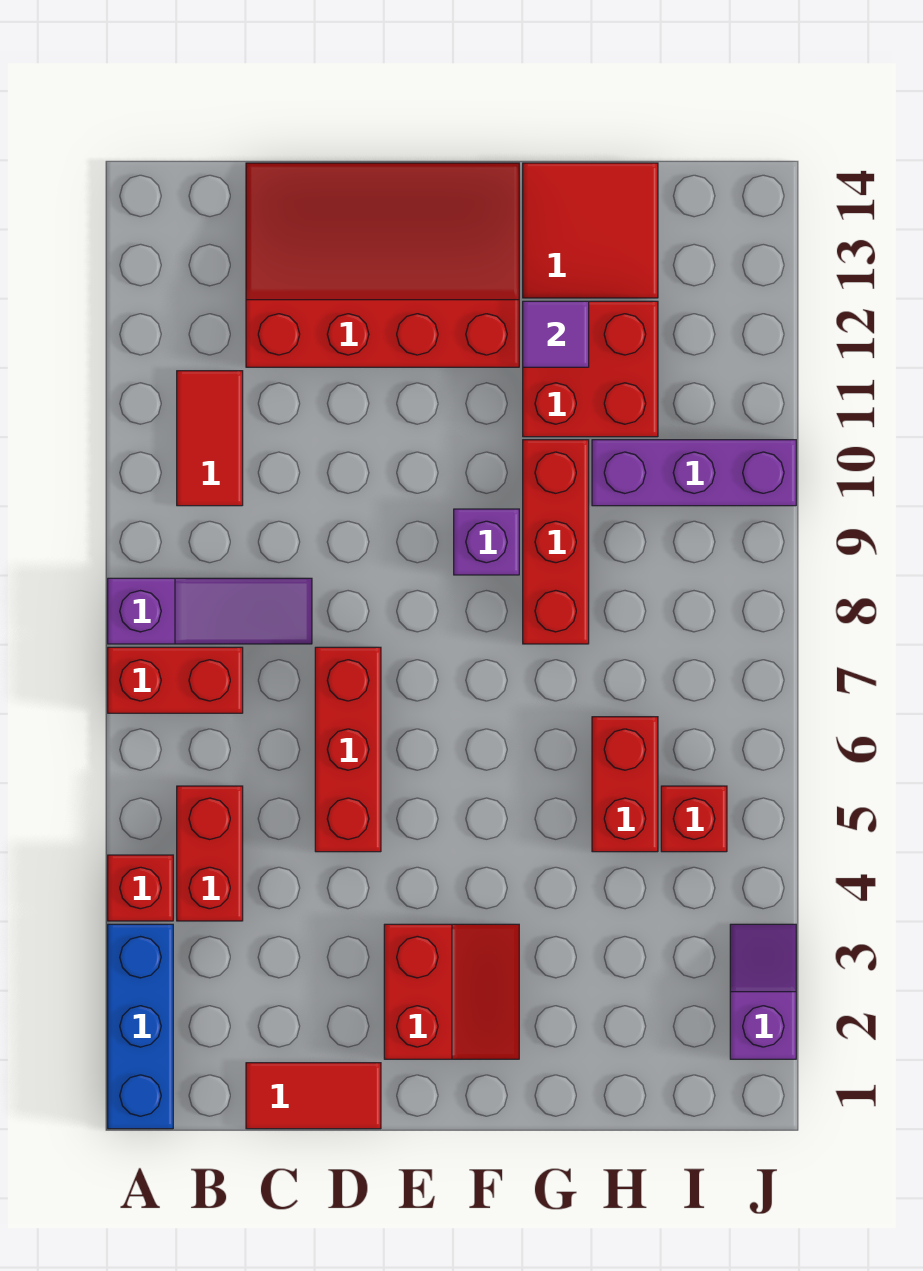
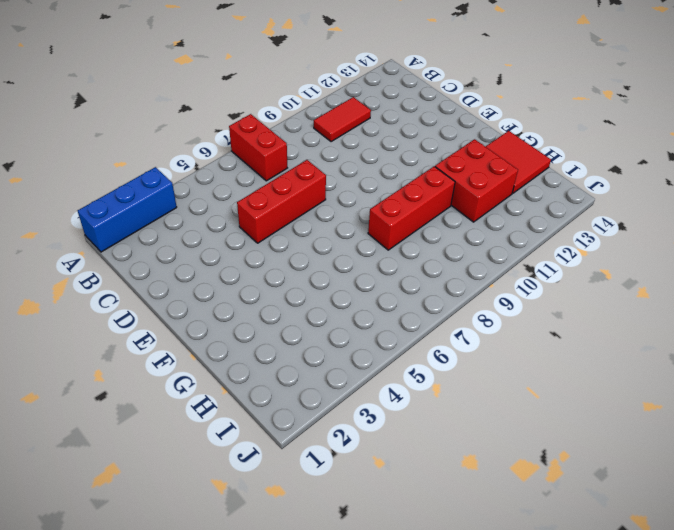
none -> red 1x1 brick [108,855,173,921]
none -> purple 1x3 slope [108,578,312,644]
none -> red 1x2 brick [177,786,243,921]

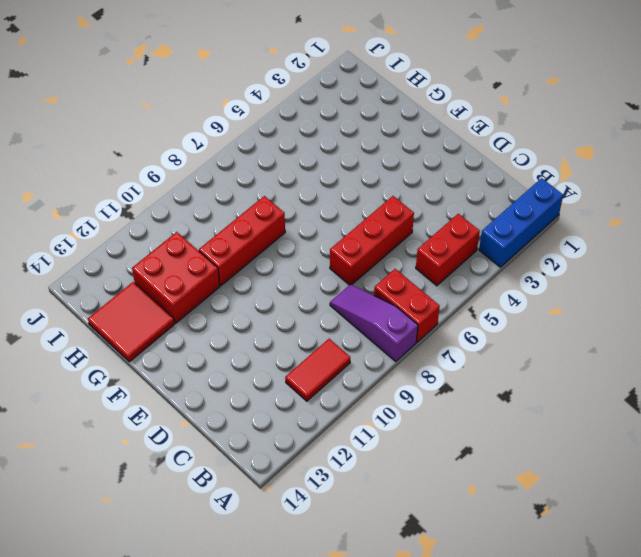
none -> red 1x1 brick [108,855,173,921]
none -> red 1x2 tile [246,1063,381,1129]
none -> red 3x4 slope [246,163,519,367]

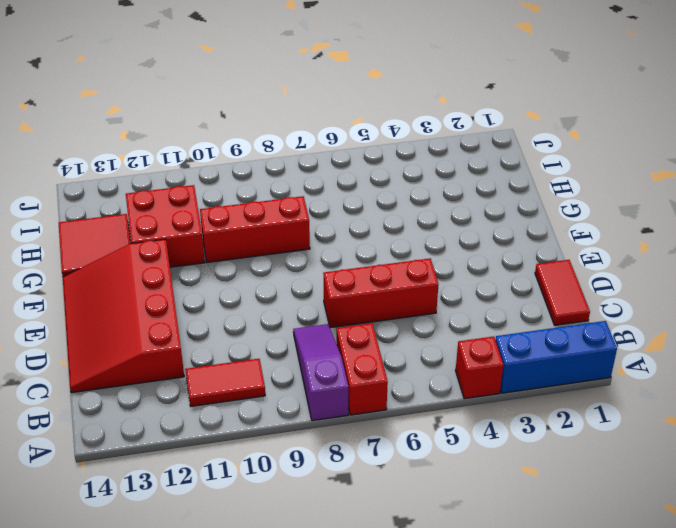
none -> red 1x2 brick [177,786,243,921]
none -> red 2x2 slope [384,924,519,1059]
none -> purple 1x1 brick [454,509,519,575]

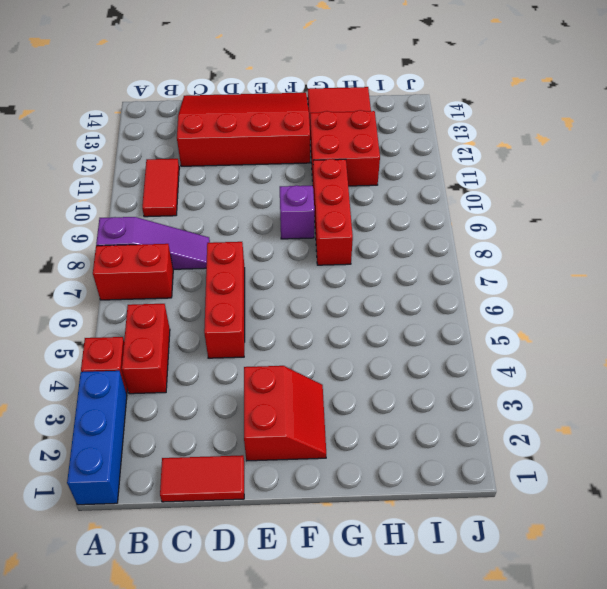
none -> red 1x2 brick [592,717,658,852]
none -> purple 1x3 brick [592,440,796,506]
none -> red 1x1 brick [661,786,727,852]

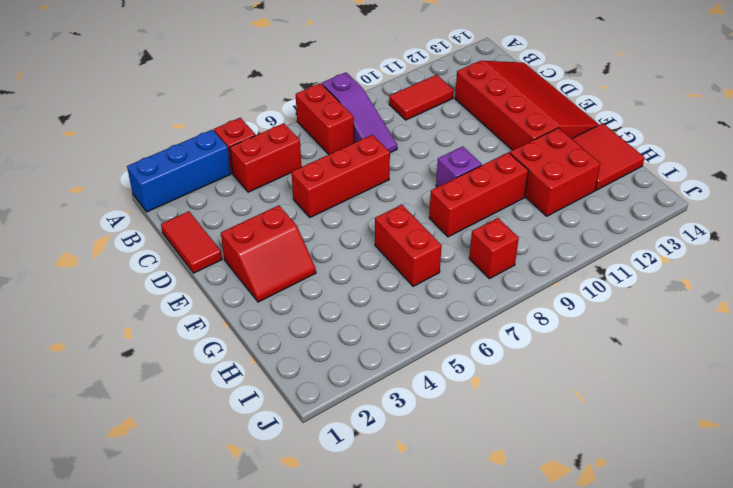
red 1x2 brick [375,205,442,286] -> red 1x2 brick turned to [592,717,658,852]
red 1x1 brick [469,218,519,279] -> red 1x1 brick moved to [661,786,727,852]
none -> purple 1x3 brick [592,440,796,506]
none -> purple 1x2 slope [730,924,796,1059]
none -> purple 1x1 tile [523,301,589,367]

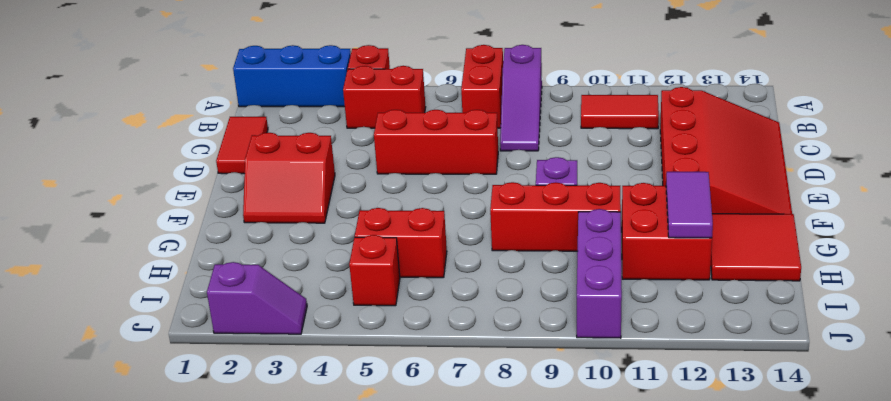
purple 1x2 tile [666,172,713,238] -> purple 1x1 tile [523,301,589,367]

